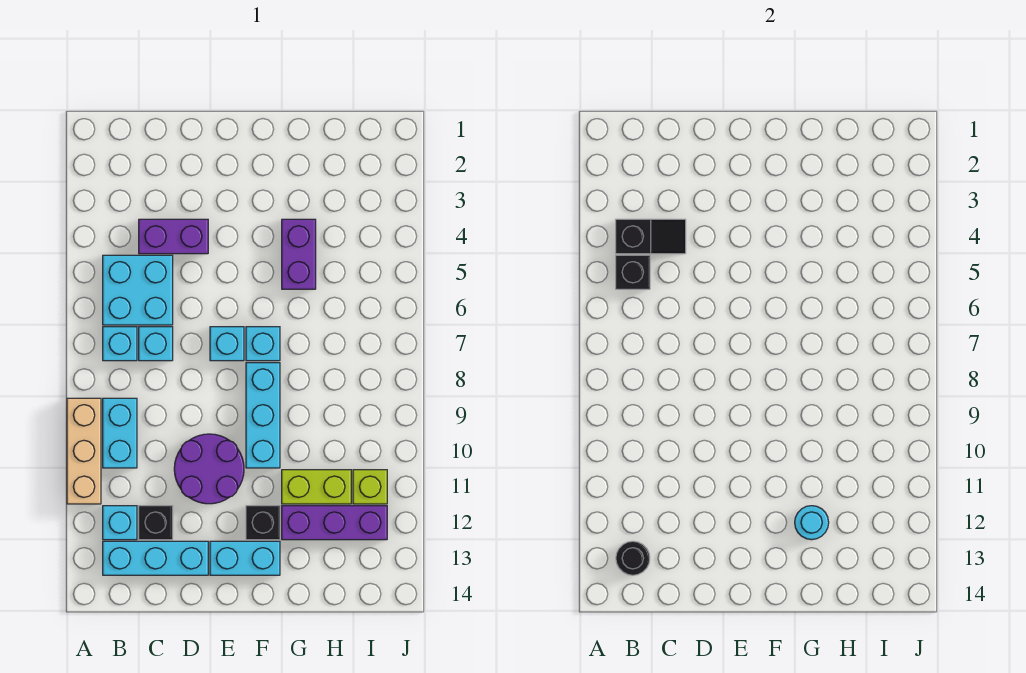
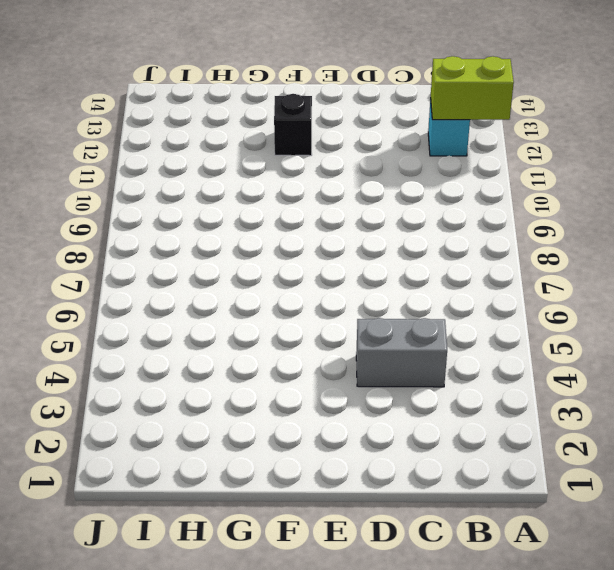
lime 1x2 brick [431,56,514,120] -> lime 1x2 brick moved to [282,470,351,504]
grey 1x2 brick [356,318,447,387] -> purple 1x2 brick [139,219,208,254]
none -> tan 1x3 brick [67,398,101,504]
none -> cyan 2x2 brick [103,255,173,325]
none -> cyan 1x1 brick [103,327,137,361]

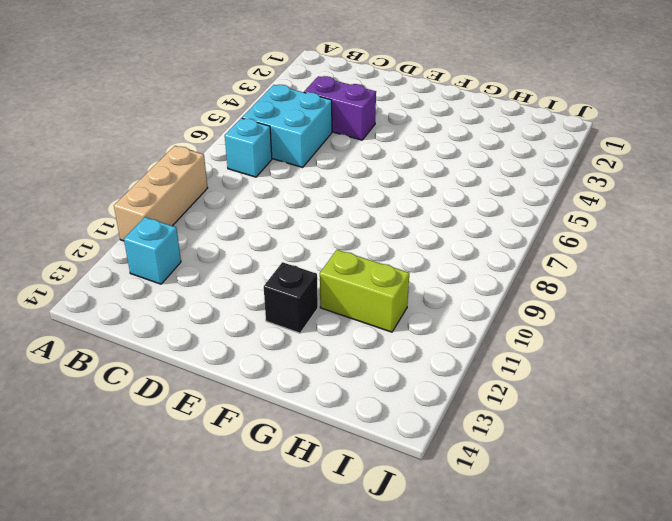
none -> cyan 1x2 brick [103,398,137,468]
none -> cyan 1x3 brick [103,541,208,575]
none -> cyan 1x1 brick [139,327,173,361]

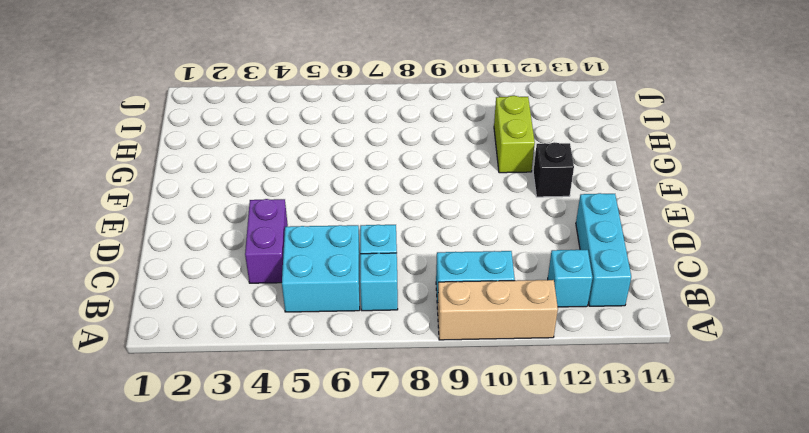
none -> black 1x1 brick [139,506,173,540]
none -> purple 2x2 round brick [174,434,244,504]
none -> cyan 1x1 brick [210,327,244,361]

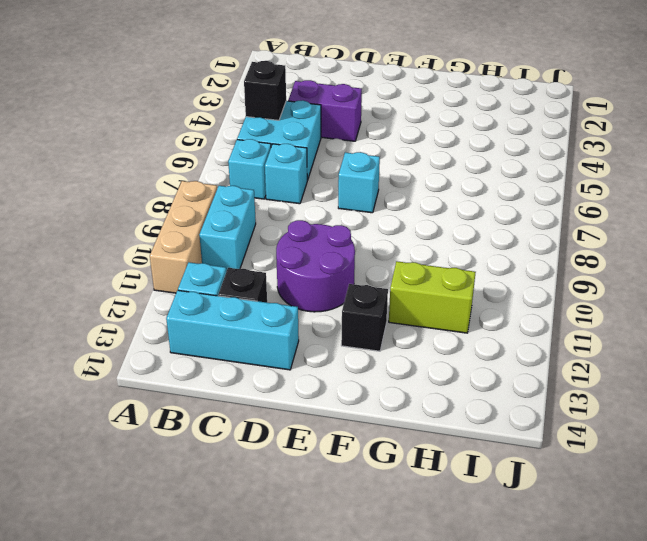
none -> cyan 1x2 brick [210,541,280,575]
none -> cyan 1x1 brick [246,327,280,361]
none -> cyan 1x3 brick [246,363,280,468]

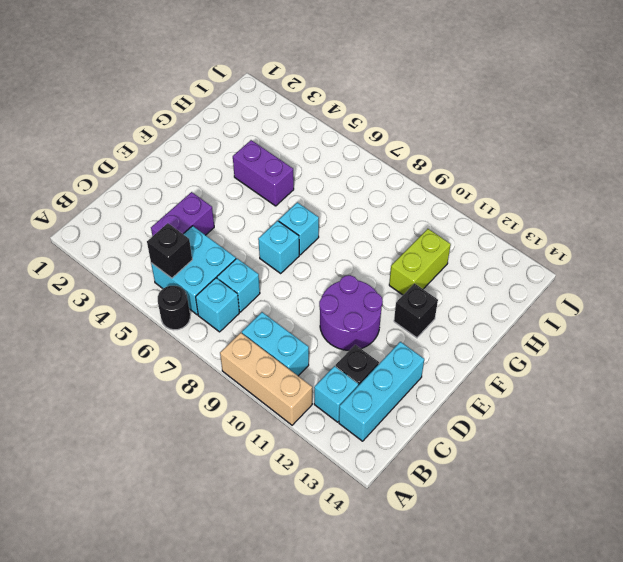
black 1x1 round brick [158,286,190,330] -> black 1x1 round brick moved to [616,541,650,575]
none -> cyan 1x2 brick [210,541,280,575]
none -> cyan 1x3 brick [246,363,280,468]
none -> purple 1x3 brick [282,506,387,540]

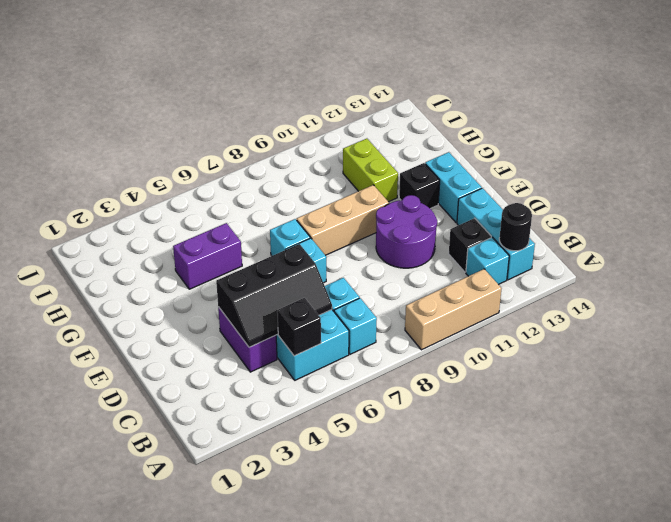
black 2x3 slope [216,244,332,347] -> black 1x2 slope [616,219,686,254]
tan 1x3 brick [297,185,389,255] -> cyan 1x3 brick [246,363,280,468]
none -> cyan 1x2 brick [103,398,137,468]
none -> purple 1x3 brick [282,506,387,540]
none -> lime 1x1 brick [353,470,387,504]

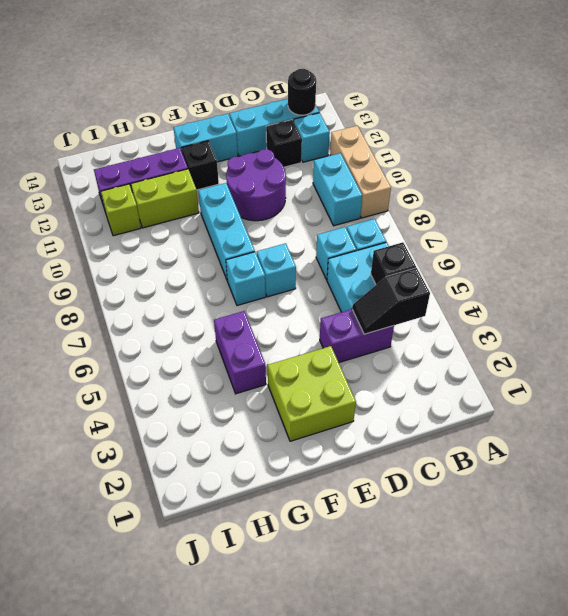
lime 2x2 brick [268,346,356,441] -> none
none -> cyan 1x1 round brick [795,506,829,540]

